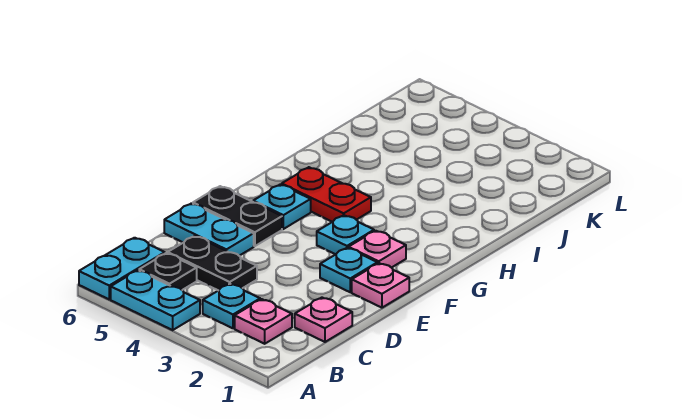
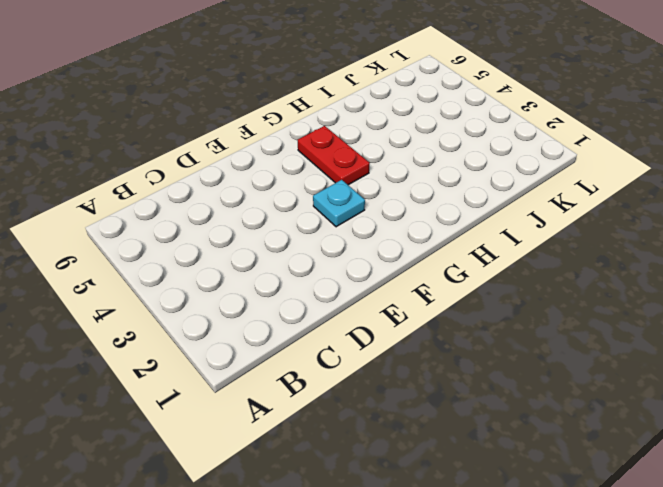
none -> cyan 1x2 plate [111,270,200,330]
none -> cyan 1x2 plate [79,238,165,299]
none -> pink 1x1 plate [235,299,292,344]

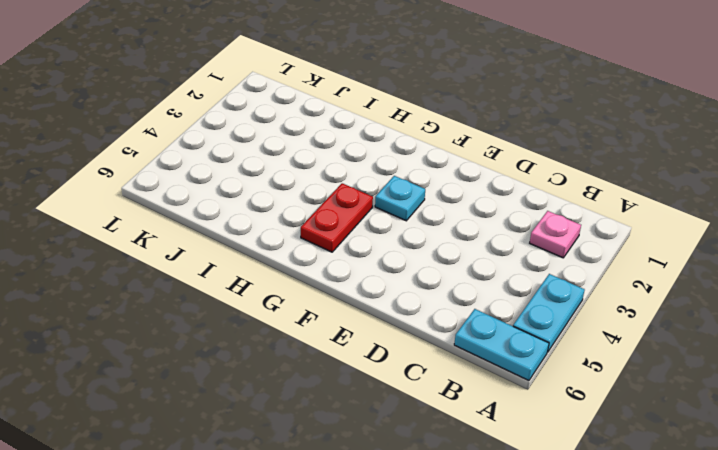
none -> cyan 1x1 plate [203,284,260,328]
none -> black 1x1 plate [139,253,197,290]
none -> pink 1x1 plate [295,298,352,342]

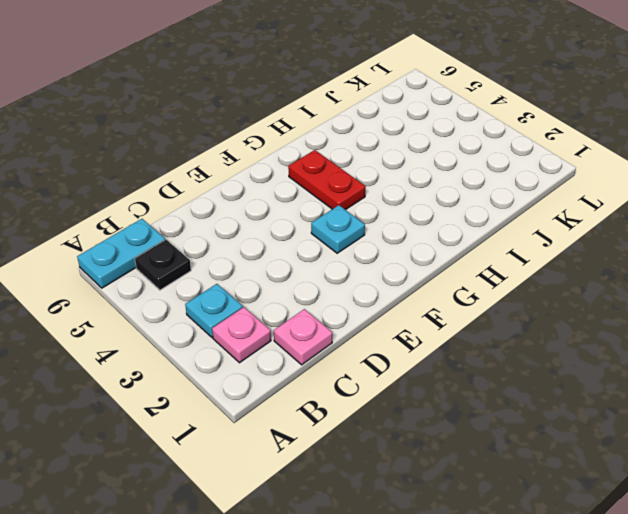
none -> cyan 1x2 plate [111,270,200,330]
none -> black 1x2 plate [168,236,257,291]
none -> cyan 1x2 plate [164,203,254,256]

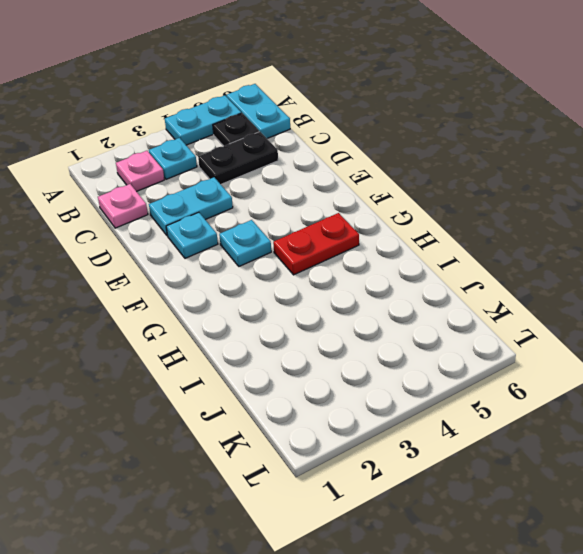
cyan 1x2 plate [149,177,233,236] -> cyan 1x2 plate moved to [164,203,254,256]
none -> pink 1x1 plate [352,263,409,308]
none -> black 1x2 plate [193,186,282,246]
none -> pink 1x1 plate [349,231,406,268]

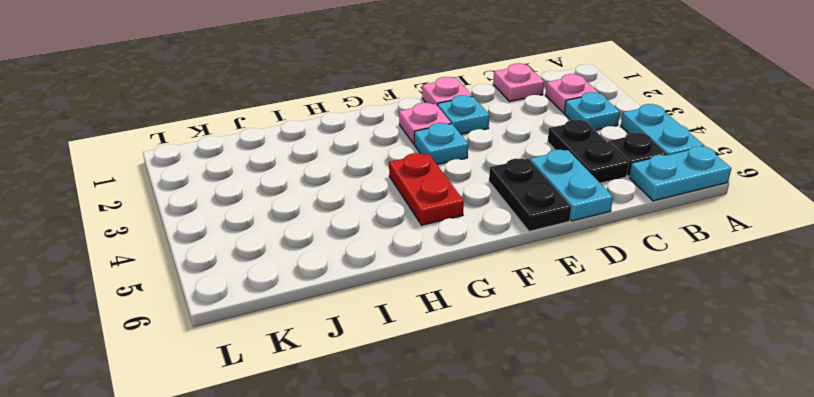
none -> cyan 1x1 plate [253,184,311,229]

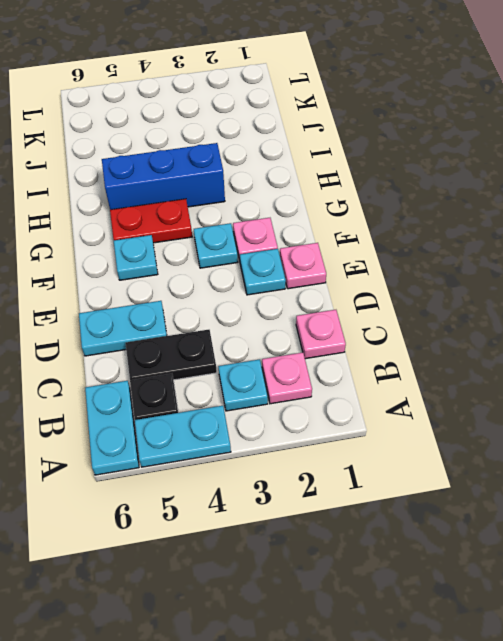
blue 1x3 brick [102,143,225,210] -> none
none -> black 1x2 plate [193,186,282,246]

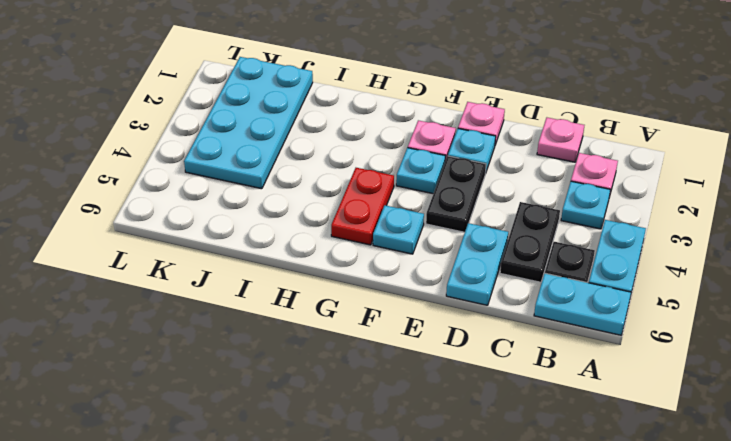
black 1x2 plate [426,156,486,232] -> black 1x2 plate moved to [193,186,282,246]
cyan 2x4 plate [184,57,313,189] -> none

